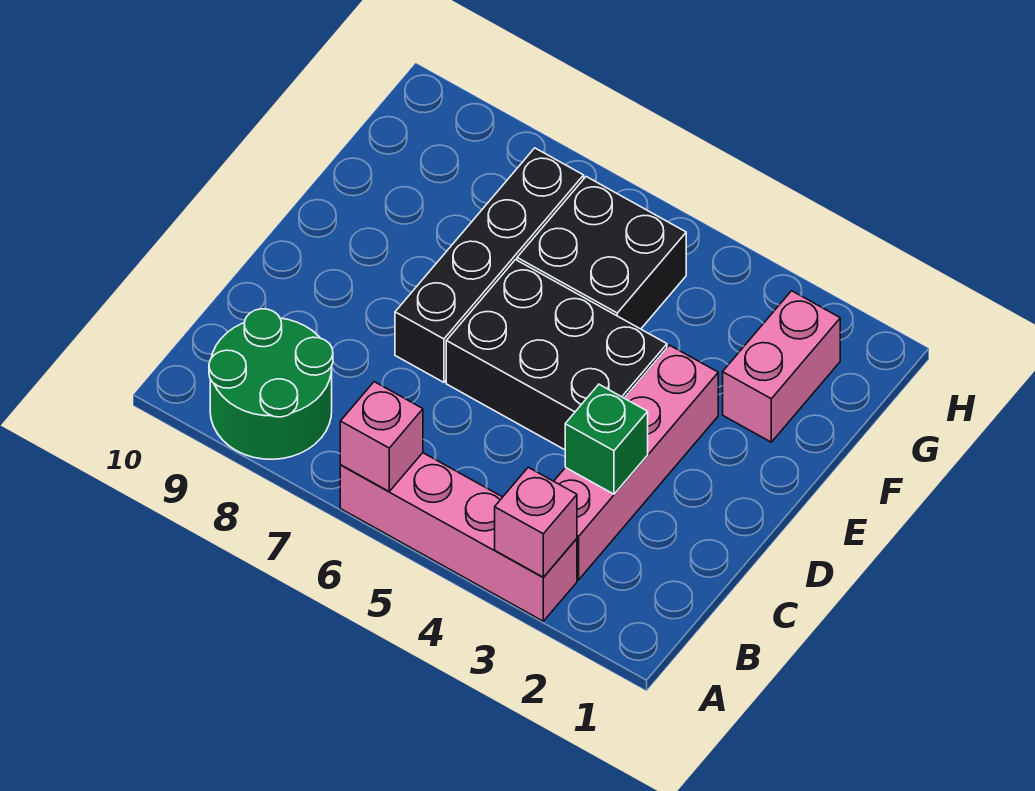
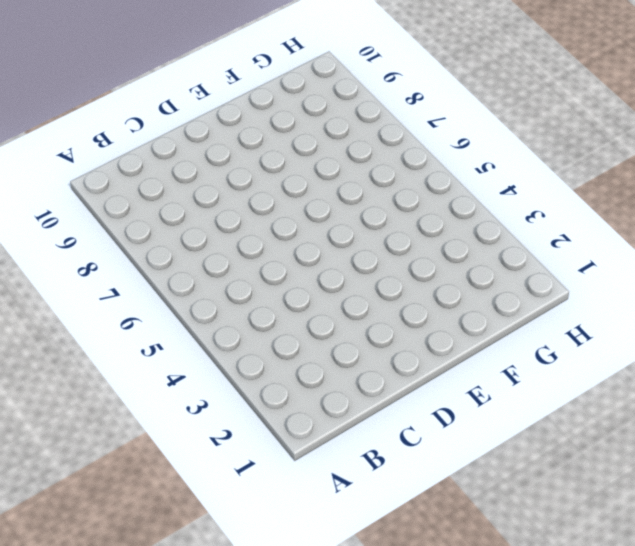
none -> pink 1x4 brick [340,453,577,621]
none -> green 2x2 round brick [209,309,333,459]

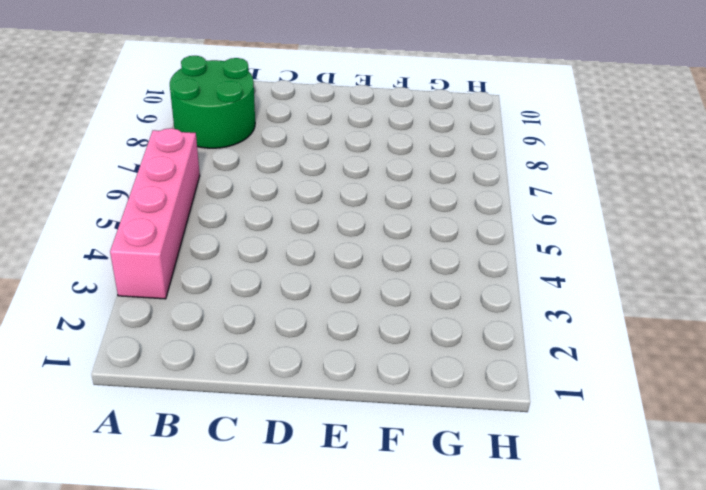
none -> pink 1x4 brick [554,345,718,580]
none -> black 2x3 brick [446,260,667,450]

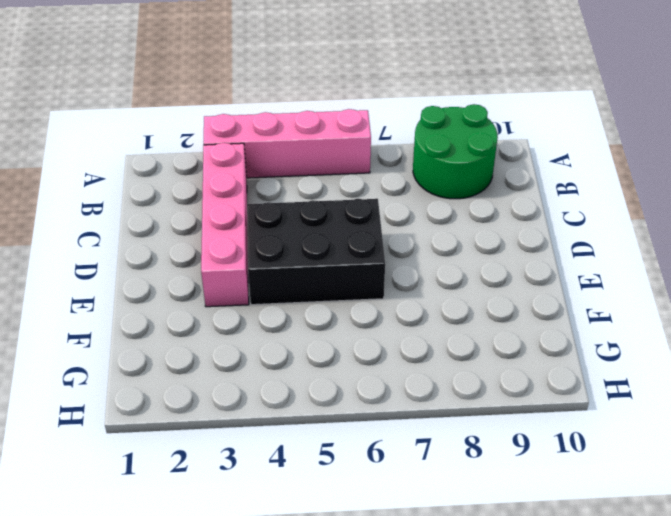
none -> black 1x4 brick [395,148,584,382]
none -> pink 1x2 brick [723,291,840,442]

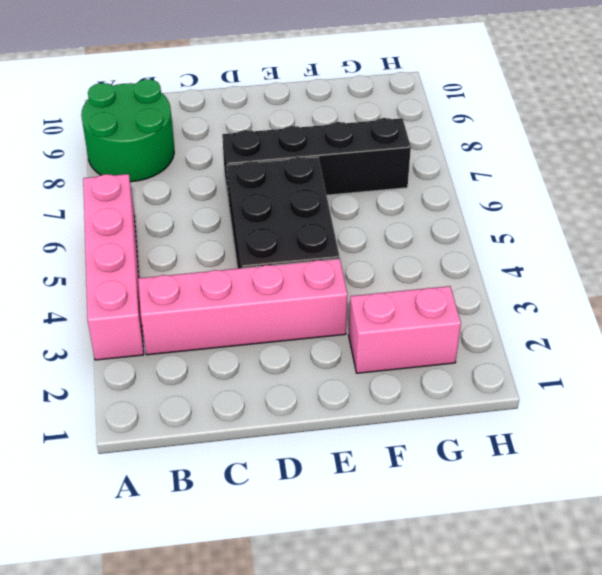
none -> black 2x2 brick [517,177,686,329]
none -> pink 1x1 brick [495,467,577,577]

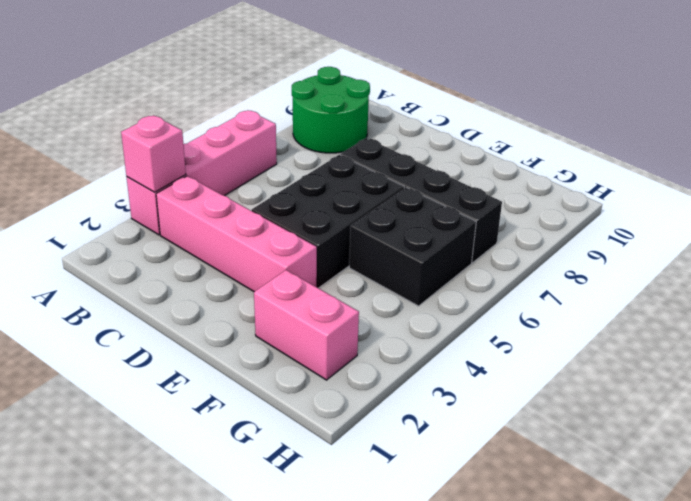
none -> pink 1x1 brick [340,382,423,491]
none -> green 1x1 brick [565,385,648,494]

